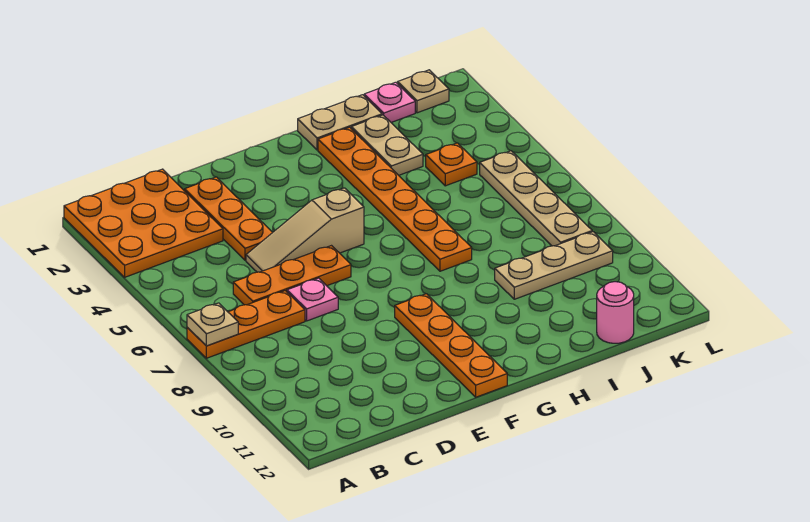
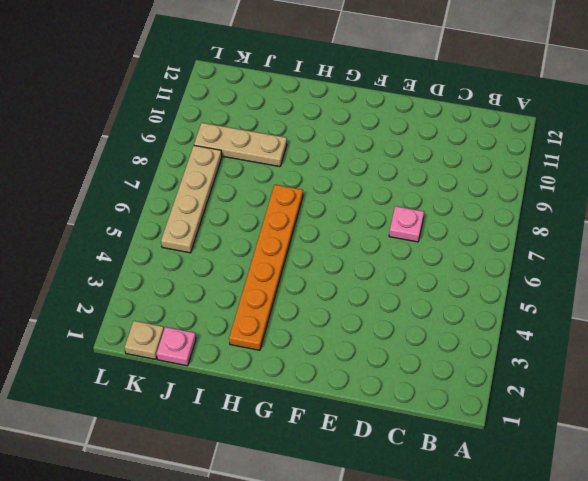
none -> orange 3x3 plate [64,169,223,277]
none -> orange 1x3 plate [187,291,305,358]
none -> orange 1x3 plate [233,246,351,305]

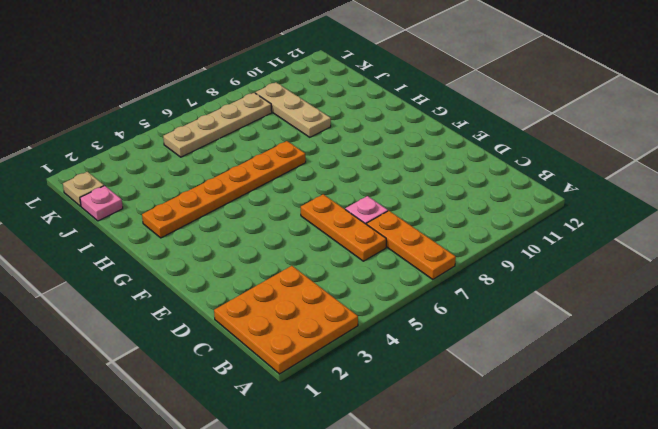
none -> orange 1x3 plate [185,177,273,260]
none -> tan 1x3 slope [246,188,364,272]
none -> orange 1x4 plate [395,294,507,397]

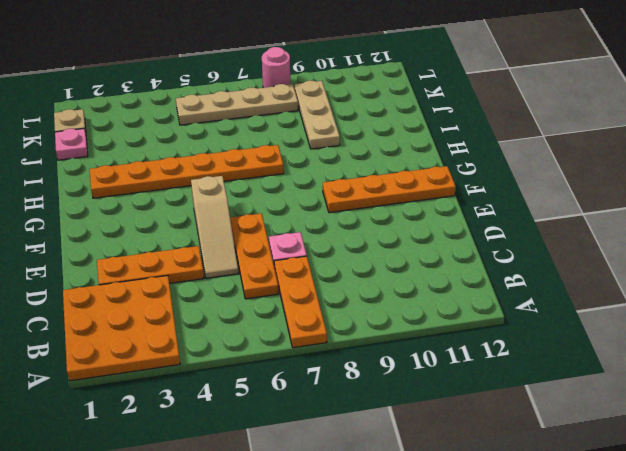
pink 1x1 round brick [262,47,290,88] -> pink 1x1 round brick moved to [597,282,634,343]
none -> tan 1x2 plate [298,95,382,150]
none -> tan 1x2 plate [351,115,423,175]
none -> orange 1x1 plate [426,143,477,186]

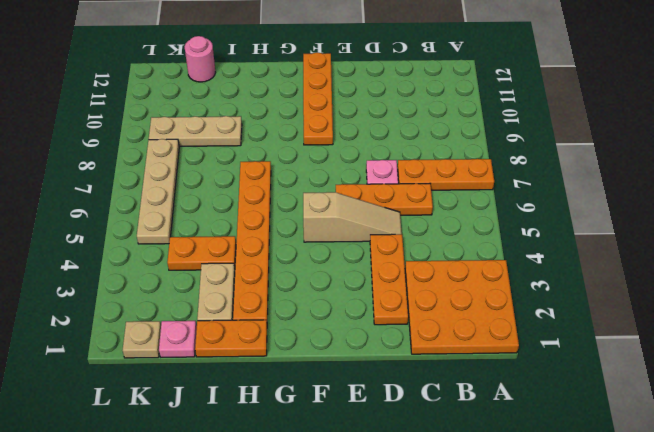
orange 1x2 plate [195,320,267,357] -> tan 1x2 plate [298,95,382,150]
orange 1x2 plate [167,236,236,270] -> orange 1x1 plate [426,143,477,186]
none -> tan 1x1 plate [187,303,238,346]

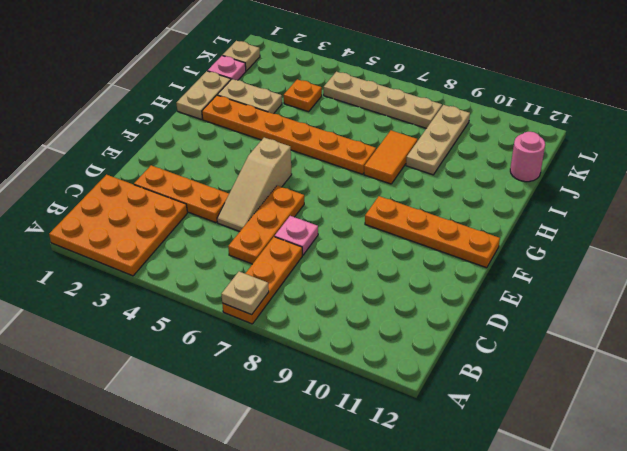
orange 1x2 tile [364,131,417,184] -> none

